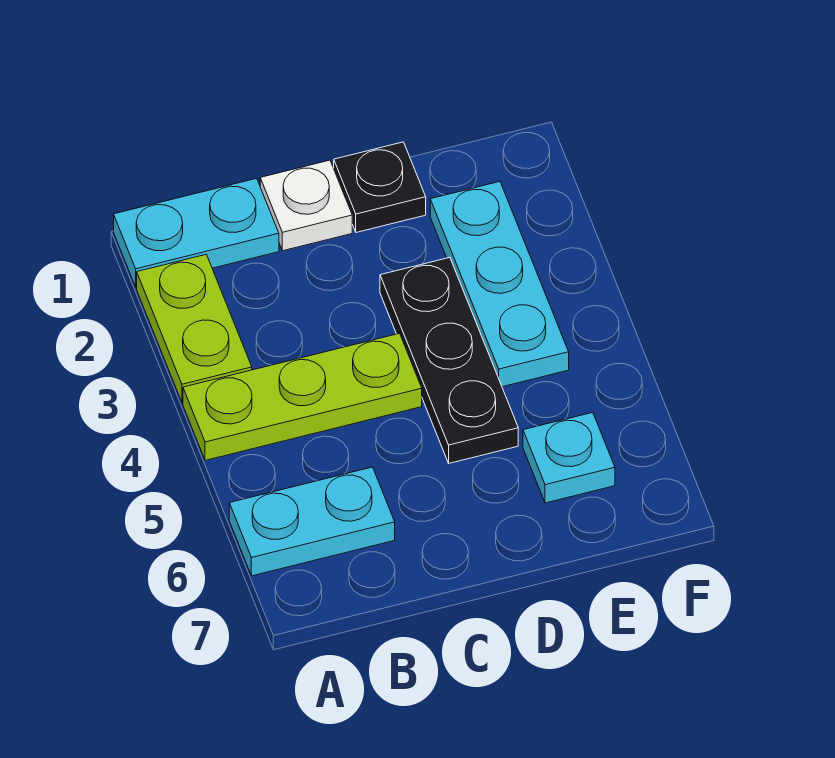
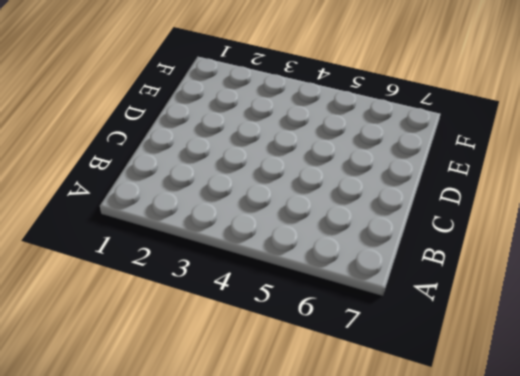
none -> cyan 1x2 plate [114,178,279,287]
none -> lime 1x2 plate [137,255,252,403]

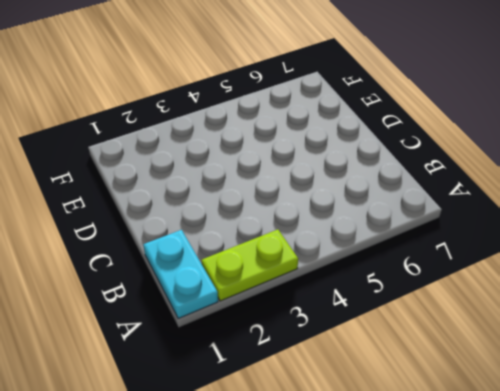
none -> lime 1x3 plate [183,333,422,460]
none -> cyan 1x2 plate [229,467,395,576]

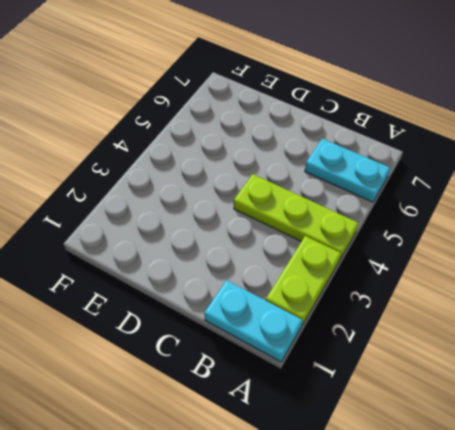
none -> white 1x1 plate [260,160,352,251]
none -> black 1x1 plate [334,142,426,232]

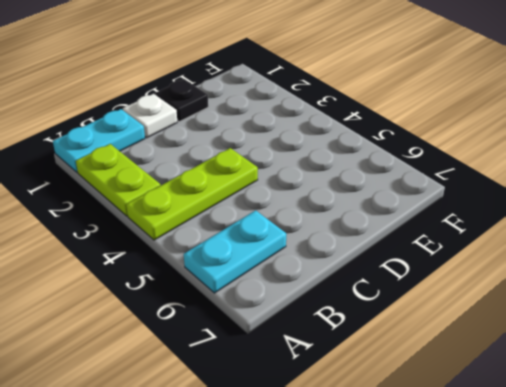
none -> black 1x3 plate [380,257,518,463]
none -> cyan 1x3 plate [430,182,569,387]

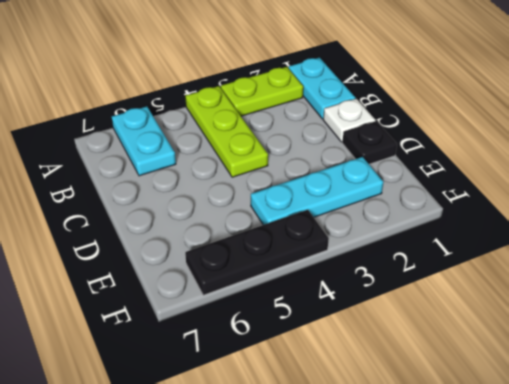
black 1x3 plate [185,210,329,295] -> black 1x3 plate moved to [380,257,518,463]
none -> cyan 1x1 plate [523,412,615,503]

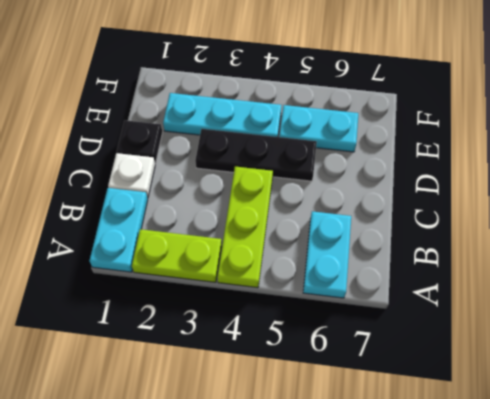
cyan 1x2 plate [279,105,358,152] -> cyan 1x1 plate [523,412,615,503]

